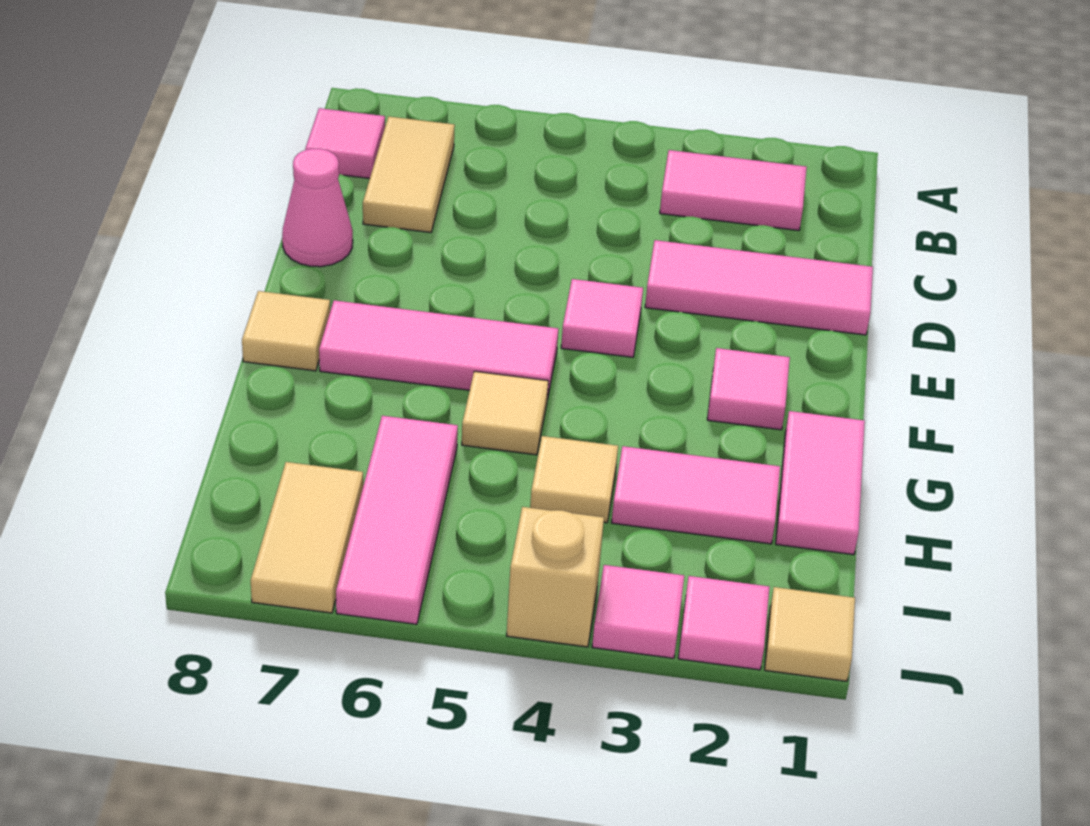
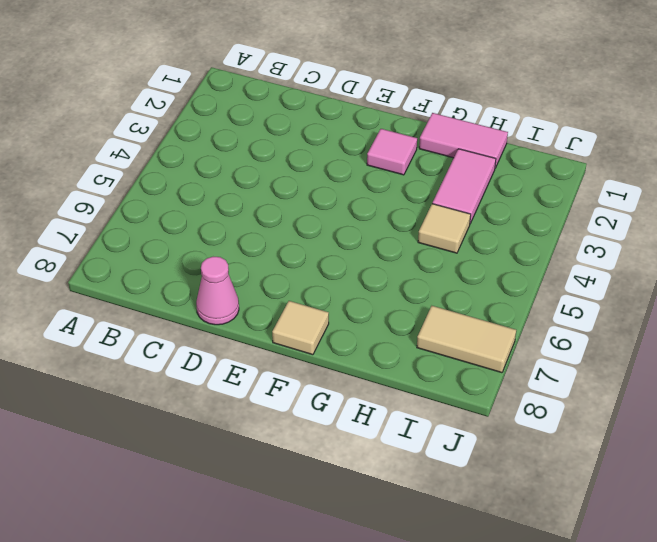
none -> pink 1x2 tile [660,150,807,230]
none -> tan 1x2 tile [363,116,455,232]
none -> pink 1x1 tile [305,108,385,178]

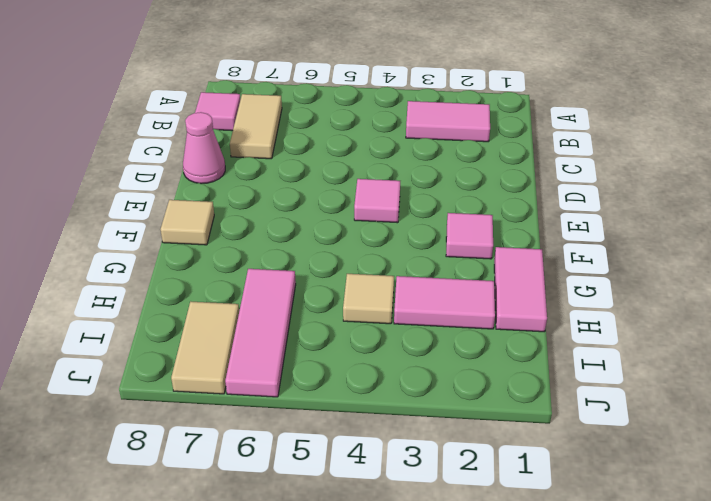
none -> pink 1x3 tile [645,240,873,335]
none -> pink 1x3 tile [319,300,558,400]
none -> tan 1x1 tile [462,371,548,455]

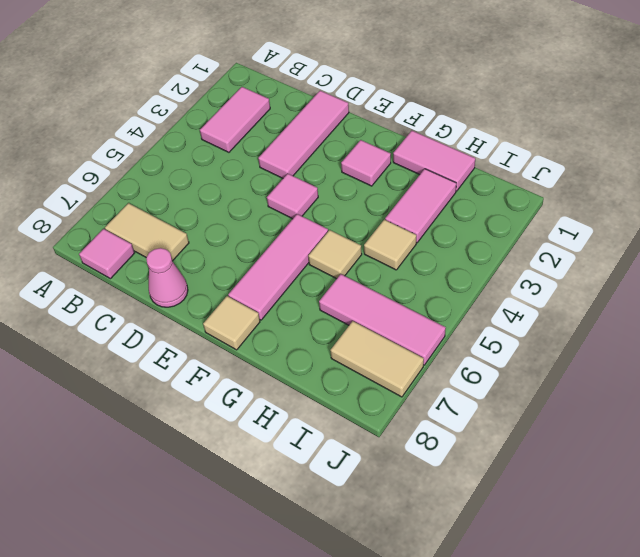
none -> tan 1x1 tile [765,587,855,681]
none -> pink 1x1 tile [678,576,770,670]
none -> pink 1x1 tile [592,565,684,658]

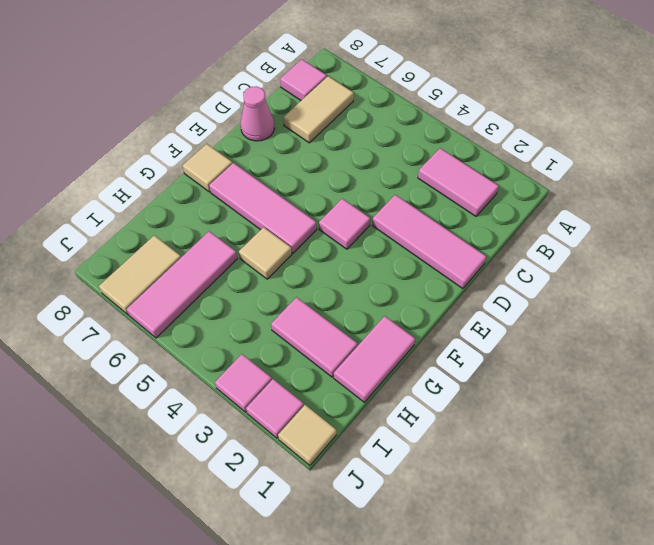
none -> pink 1x1 tile [707,348,790,430]
none -> tan 1x1 tile [530,436,618,523]
none -> tan 1x1 brick [507,507,604,647]

